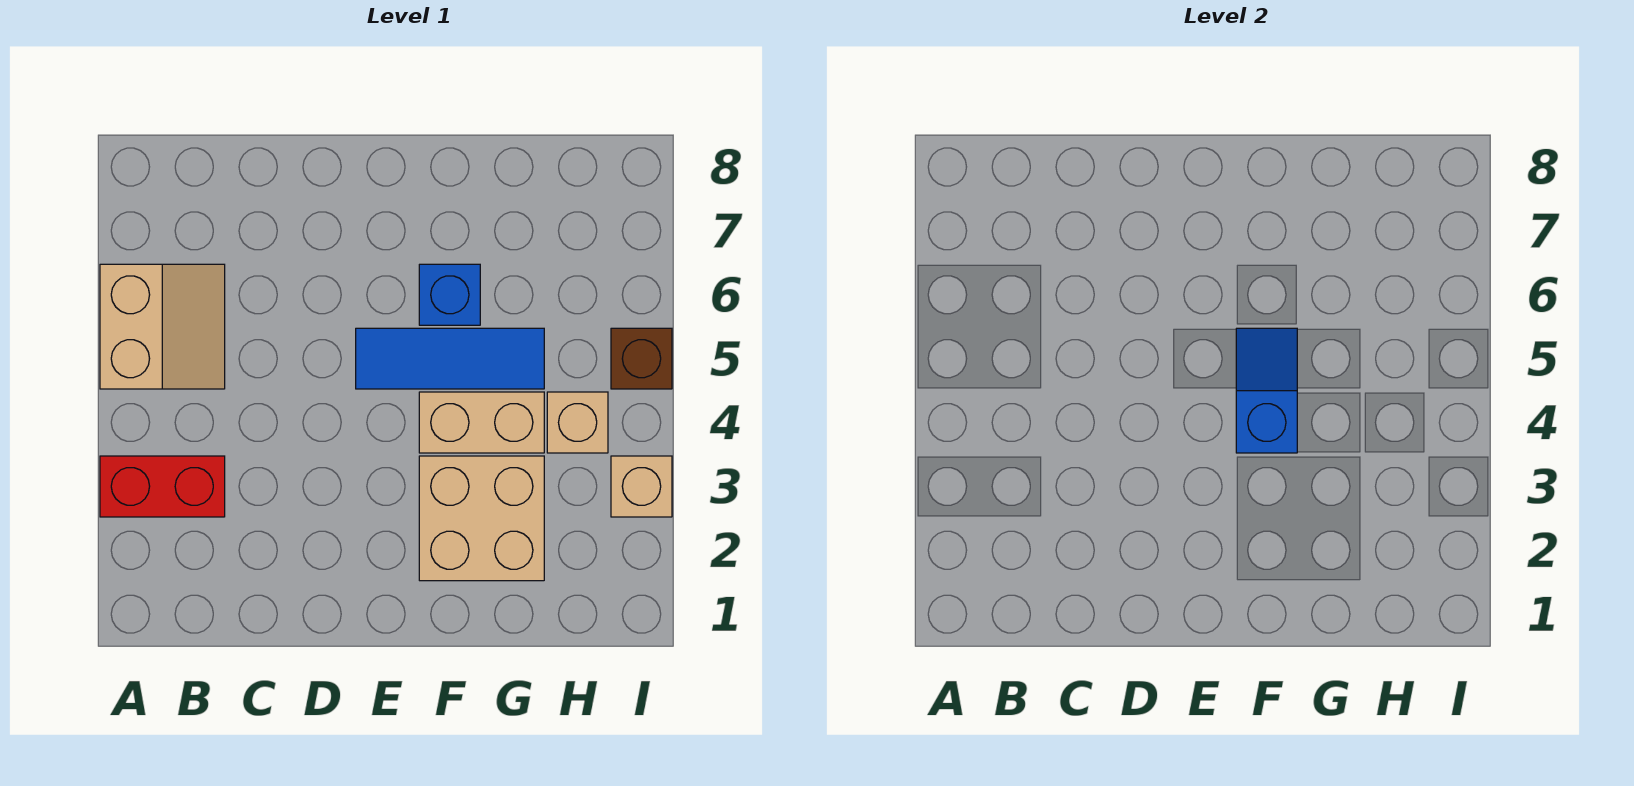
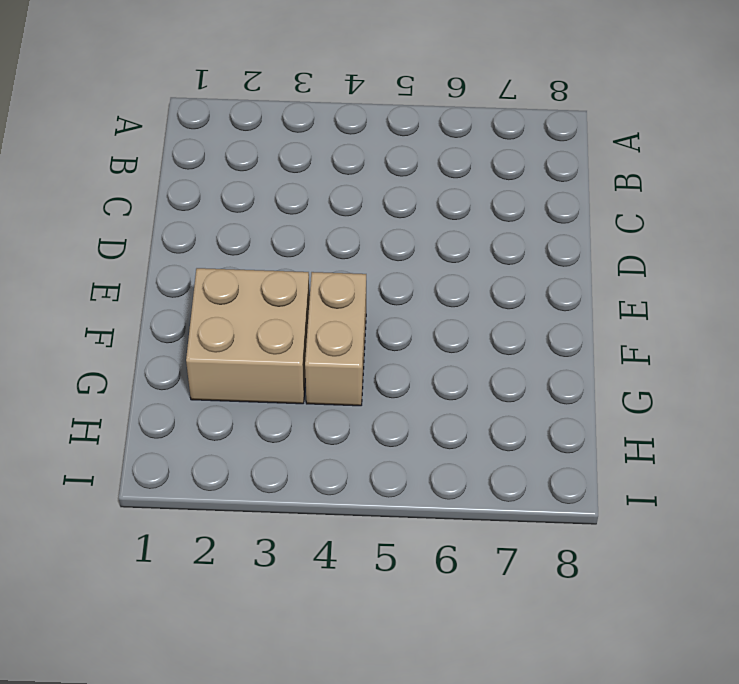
none -> red 1x2 brick [100,456,225,517]
none -> tan 2x2 slope [100,264,225,389]

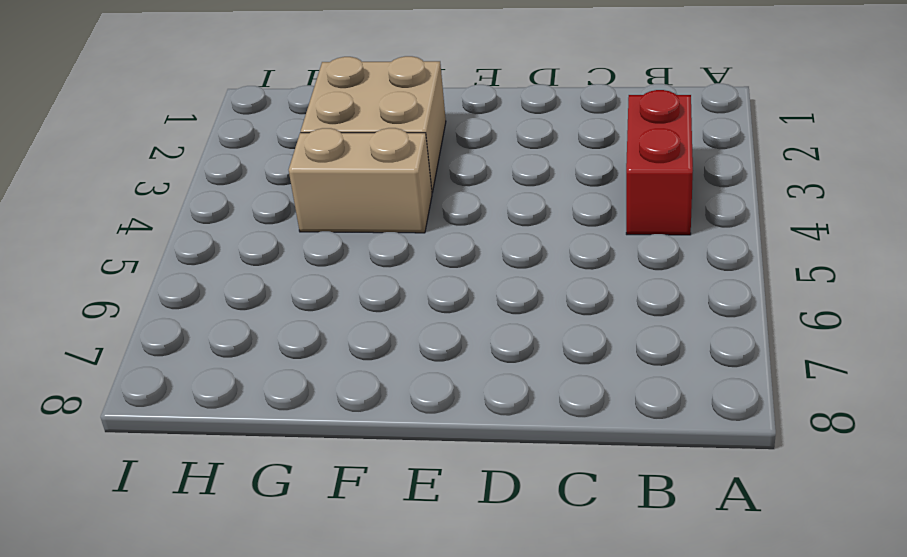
red 1x2 brick [626,90,693,235] -> red 1x2 brick turned to [100,456,225,517]
none -> tan 2x2 slope [100,264,225,389]
none -> blue 1x3 tile [356,328,544,389]

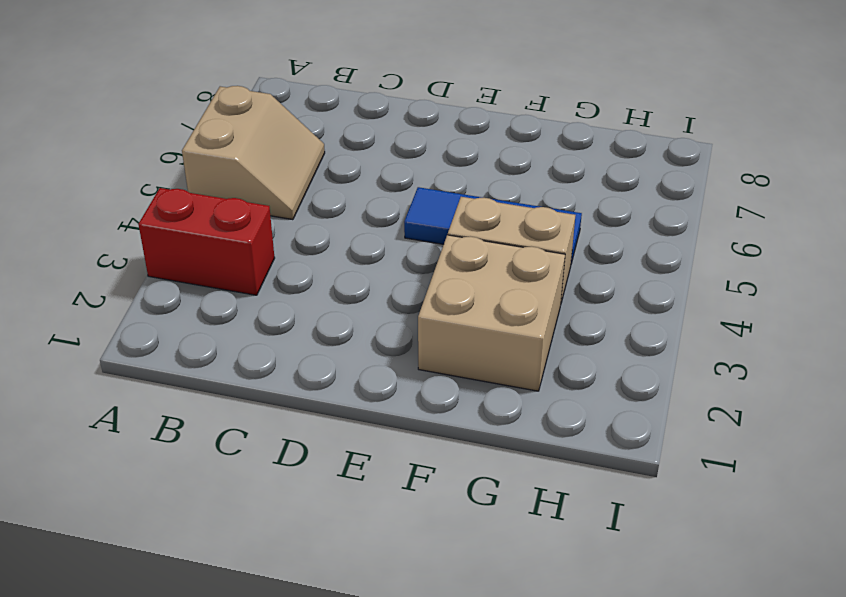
none -> blue 1x1 brick [419,264,480,325]
none -> tan 1x1 brick [547,392,608,453]

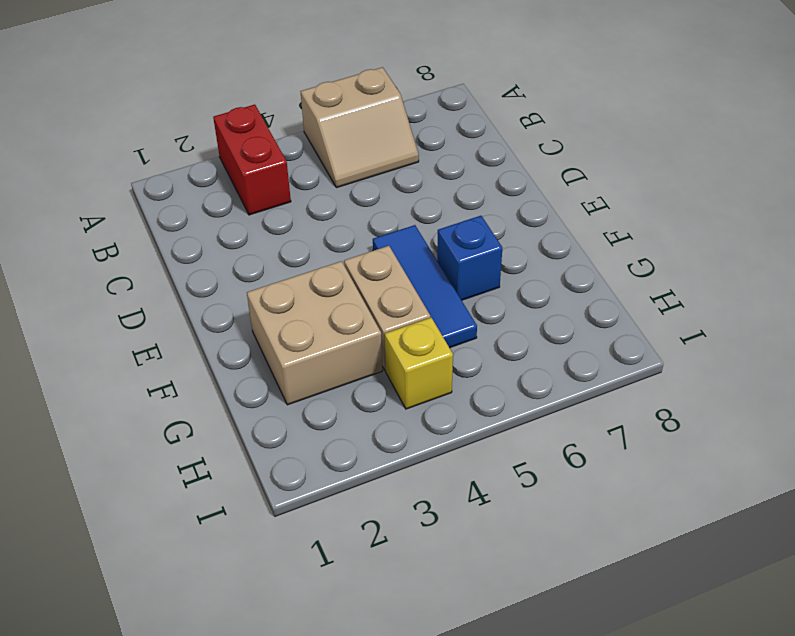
yellow 1x1 brick [385,318,453,409] -> tan 1x1 brick [547,392,608,453]
none -> tan 1x1 brick [611,456,672,517]
none -> brown 1x1 brick [611,328,672,389]

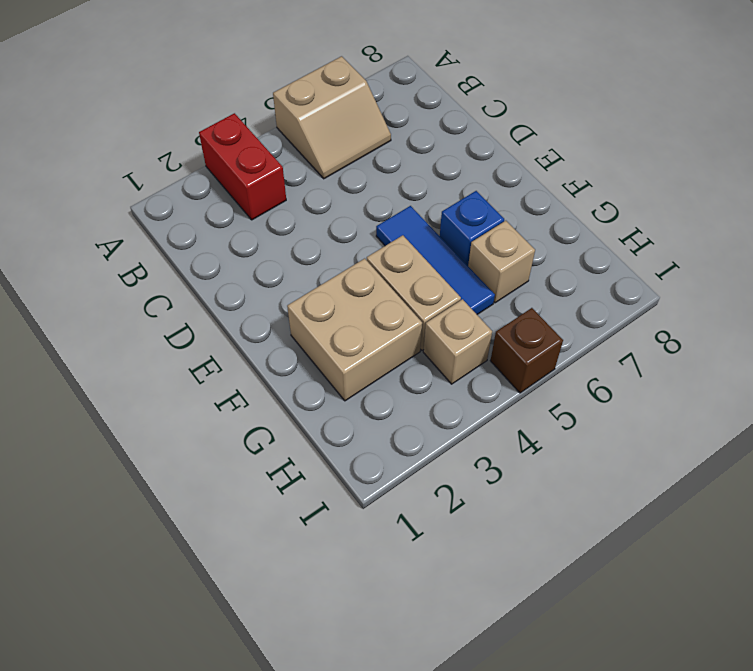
tan 1x1 brick [468,221,535,303] -> tan 1x1 brick moved to [611,456,672,517]
none -> blue 1x2 slope [1236,328,1297,453]

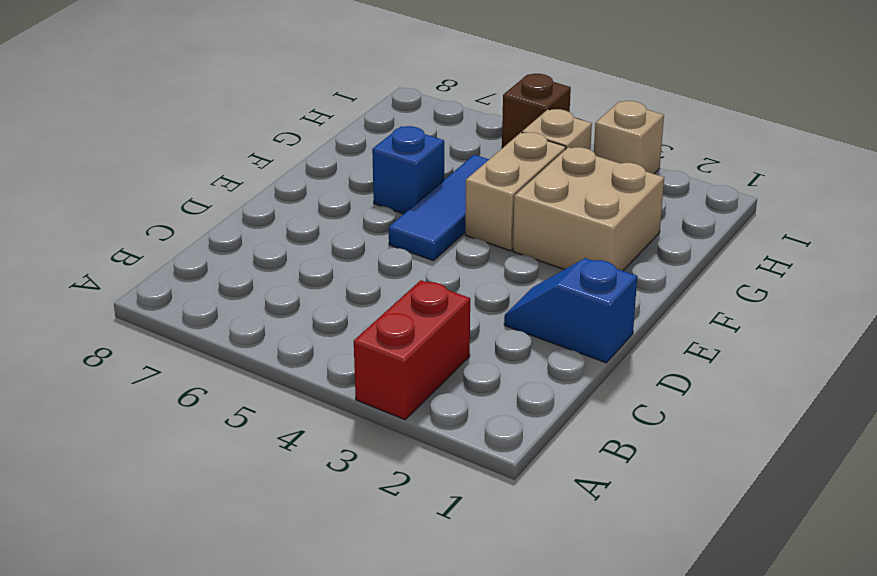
blue 1x2 slope [504,258,637,363] -> blue 1x2 slope moved to [1236,328,1297,453]
none -> tan 2x2 slope [100,264,225,389]

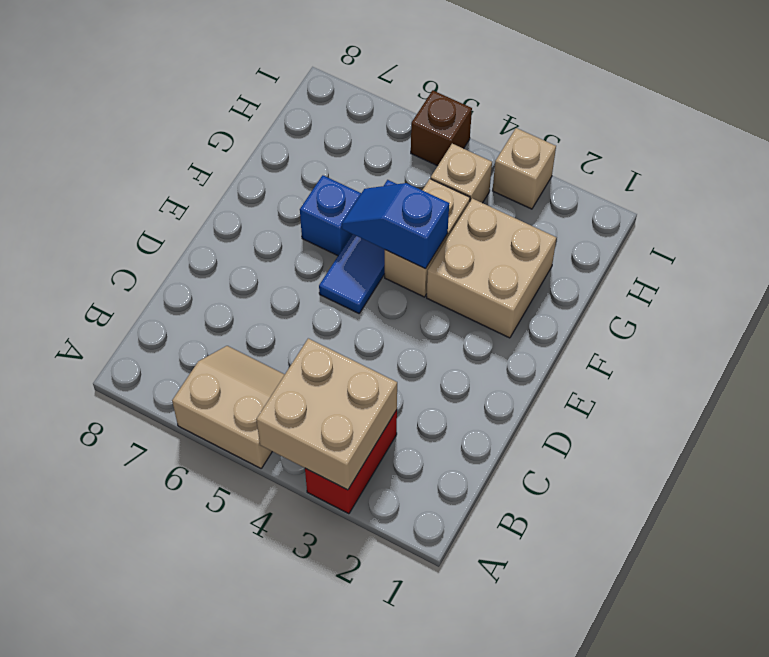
tan 2x2 brick [256,338,397,490] -> none

